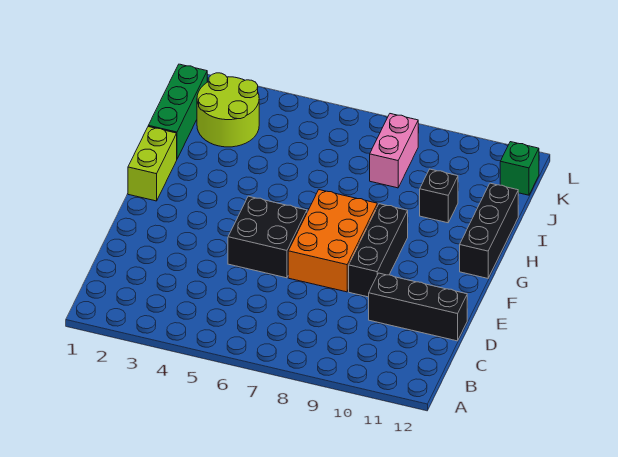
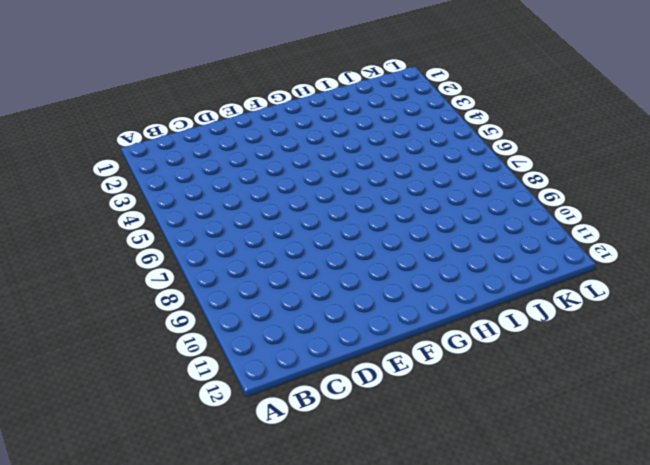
none -> black 1x3 brick [369,273,467,341]
none -> black 2x2 brick [228,196,307,278]

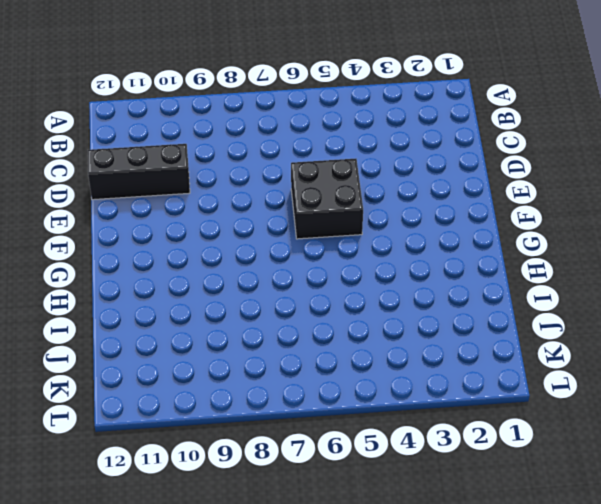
none -> orange 2x3 brick [288,190,377,292]
none -> black 1x3 brick [349,204,408,297]

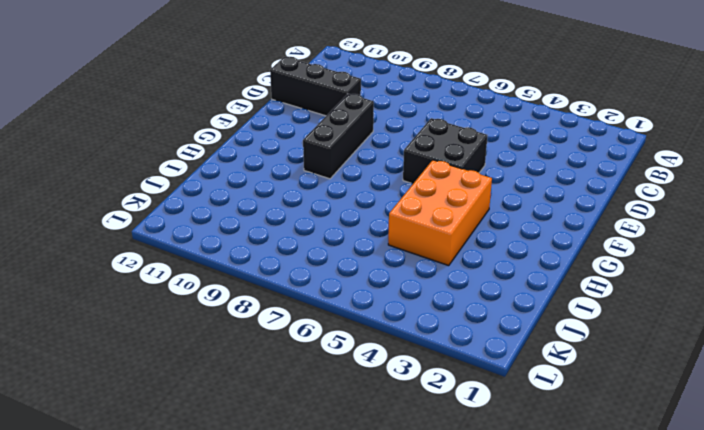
orange 2x3 brick [388,160,492,266] -> orange 2x3 brick moved to [288,190,377,292]
none -> lime 1x2 brick [128,127,177,201]
none -> black 1x3 brick [460,183,518,278]

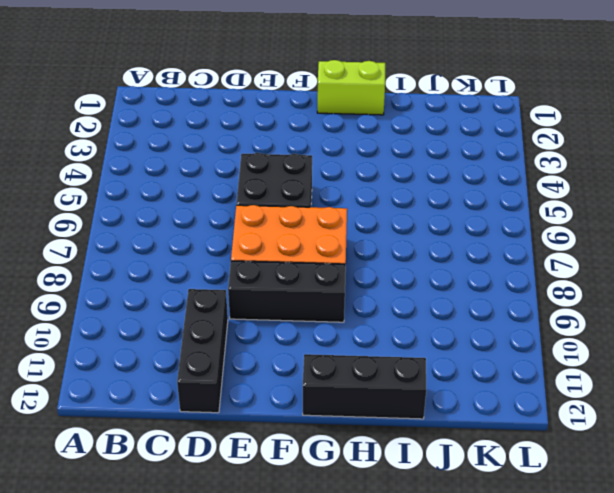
none -> green 1x3 brick [148,64,207,159]
none -> black 1x1 brick [420,169,458,223]

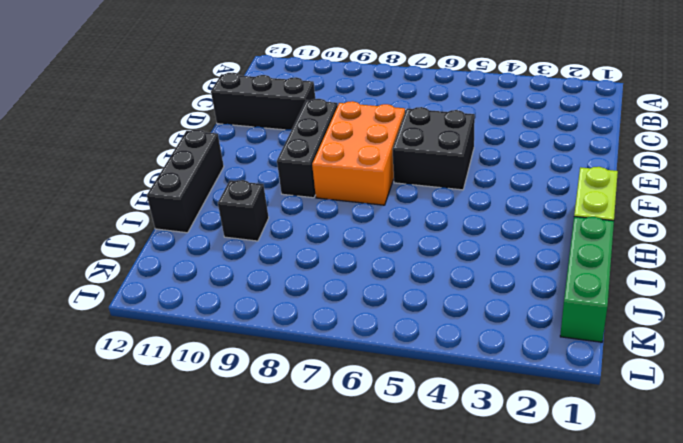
none -> lime 2x2 round brick [197,73,259,147]
none -> pink 1x2 brick [370,114,418,188]

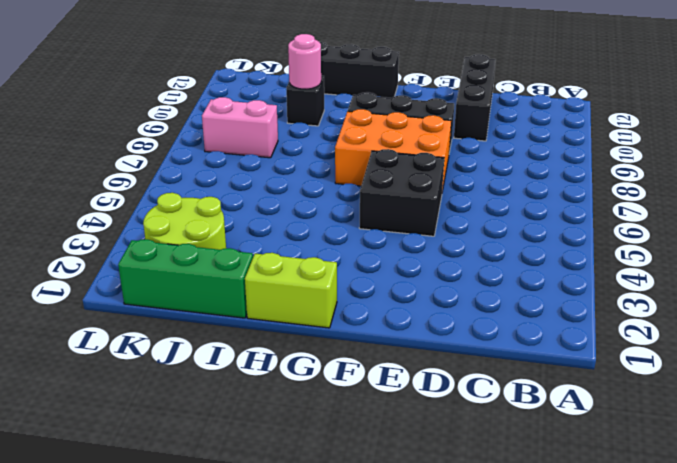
pink 1x1 round brick [288,34,321,89] -> none
none -> green 1x1 brick [500,142,539,195]

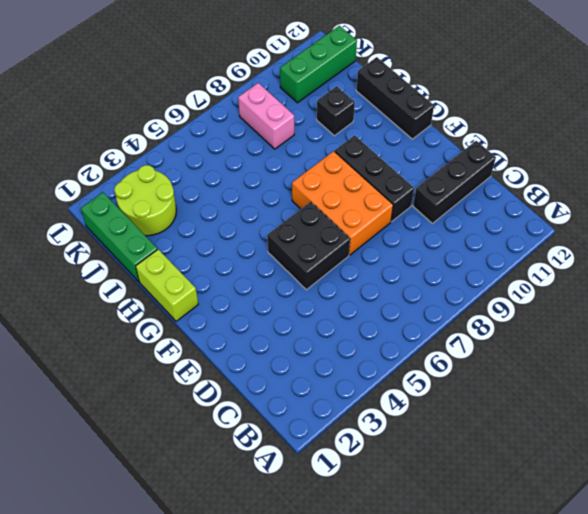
green 1x3 brick [280,26,357,103] -> green 1x1 brick [500,142,539,195]

